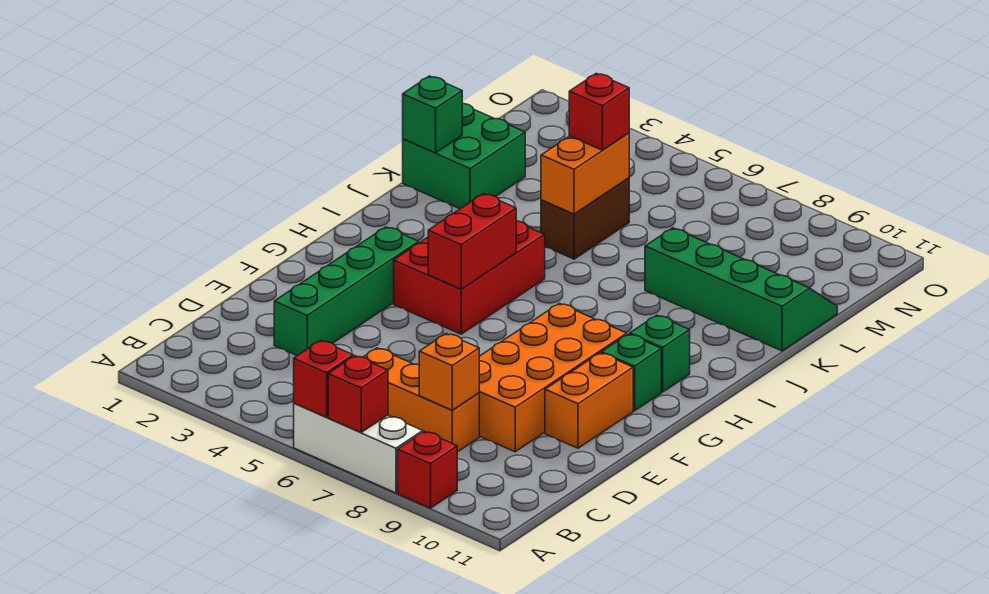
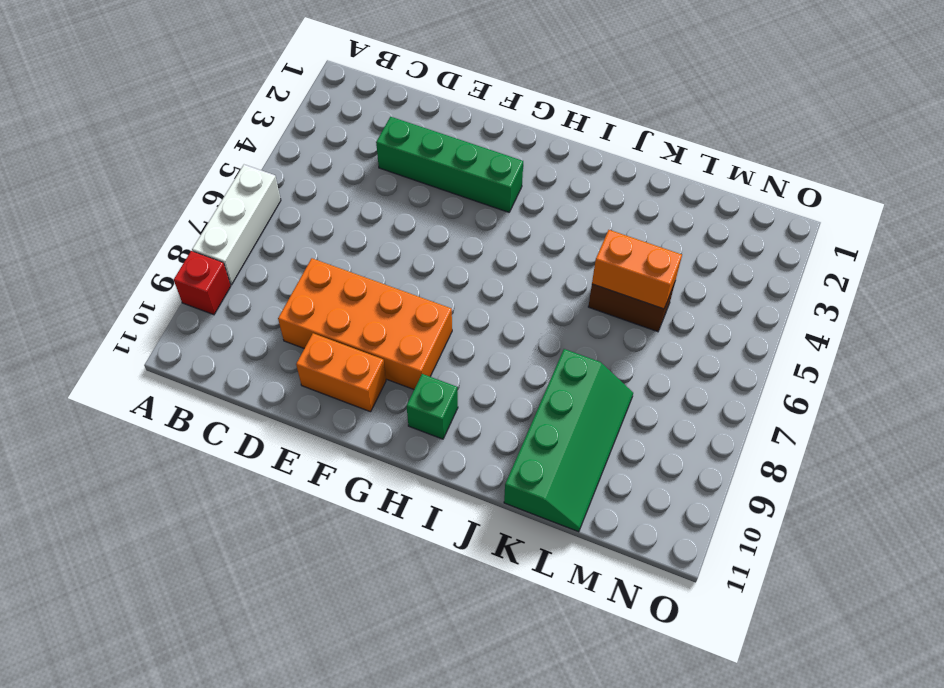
none -> orange 1x3 brick [364,348,479,452]
none -> red 2x3 brick [394,221,545,334]
none -> green 1x1 brick [602,334,661,411]

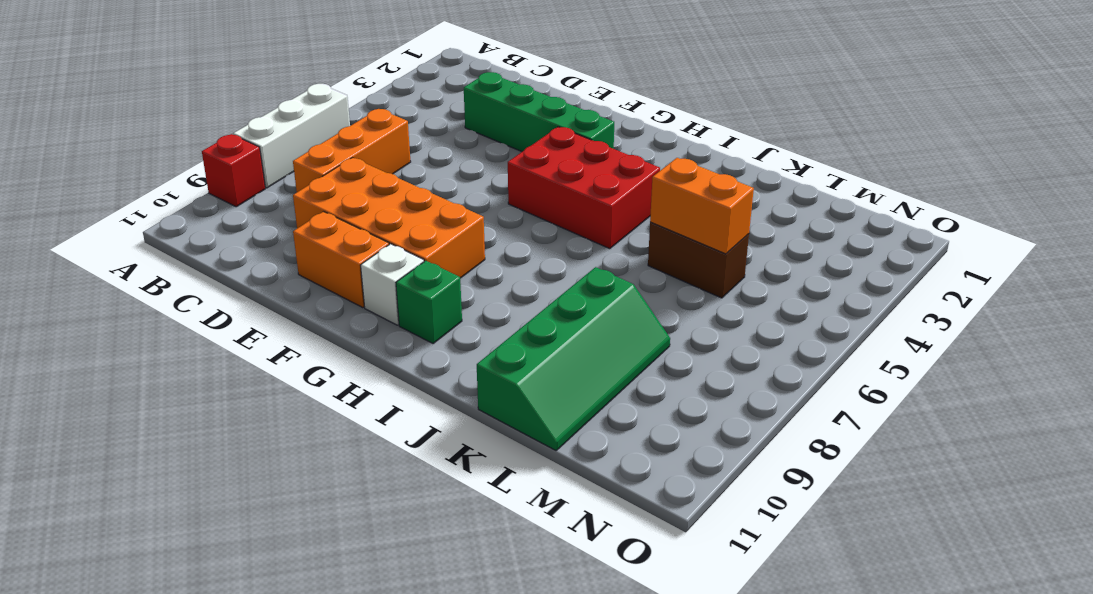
white 1x1 brick [361,244,424,325] -> green 1x1 brick [602,334,661,411]
none -> green 2x2 brick [403,103,525,209]
none -> red 1x1 brick [294,340,353,417]
none -> red 1x1 brick [328,356,388,432]

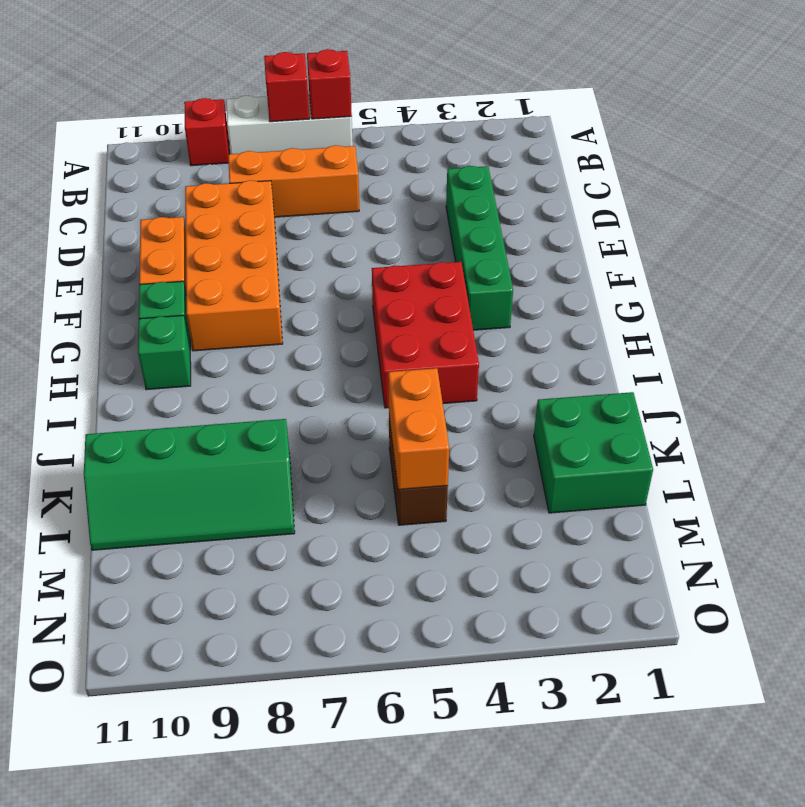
none -> orange 1x1 brick [419,333,479,410]
none -> red 1x2 brick [428,194,516,289]
none -> green 1x1 brick [403,76,462,153]

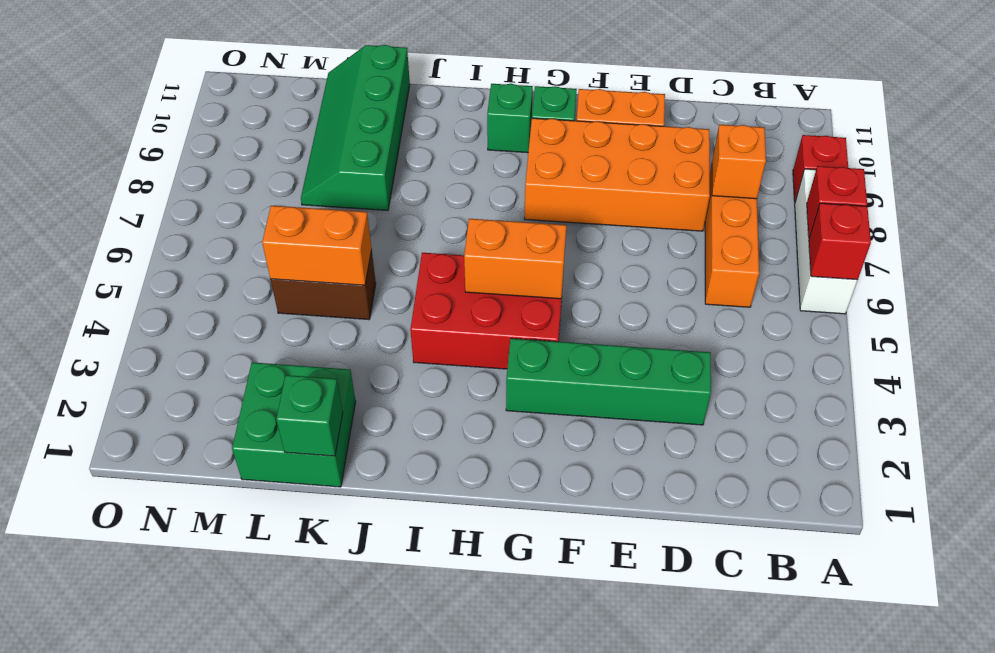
orange 1x2 brick [464,219,566,299] -> red 1x2 brick [428,194,516,289]
none -> red 1x1 brick [569,73,629,150]

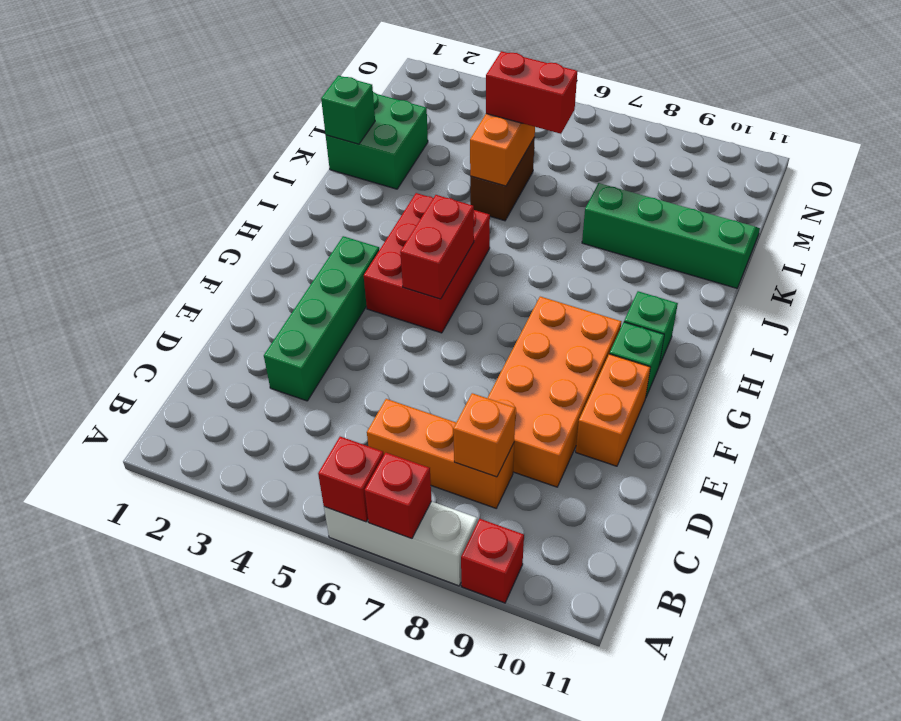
red 1x2 brick [486,51,577,134] -> red 1x1 brick [569,73,629,150]

